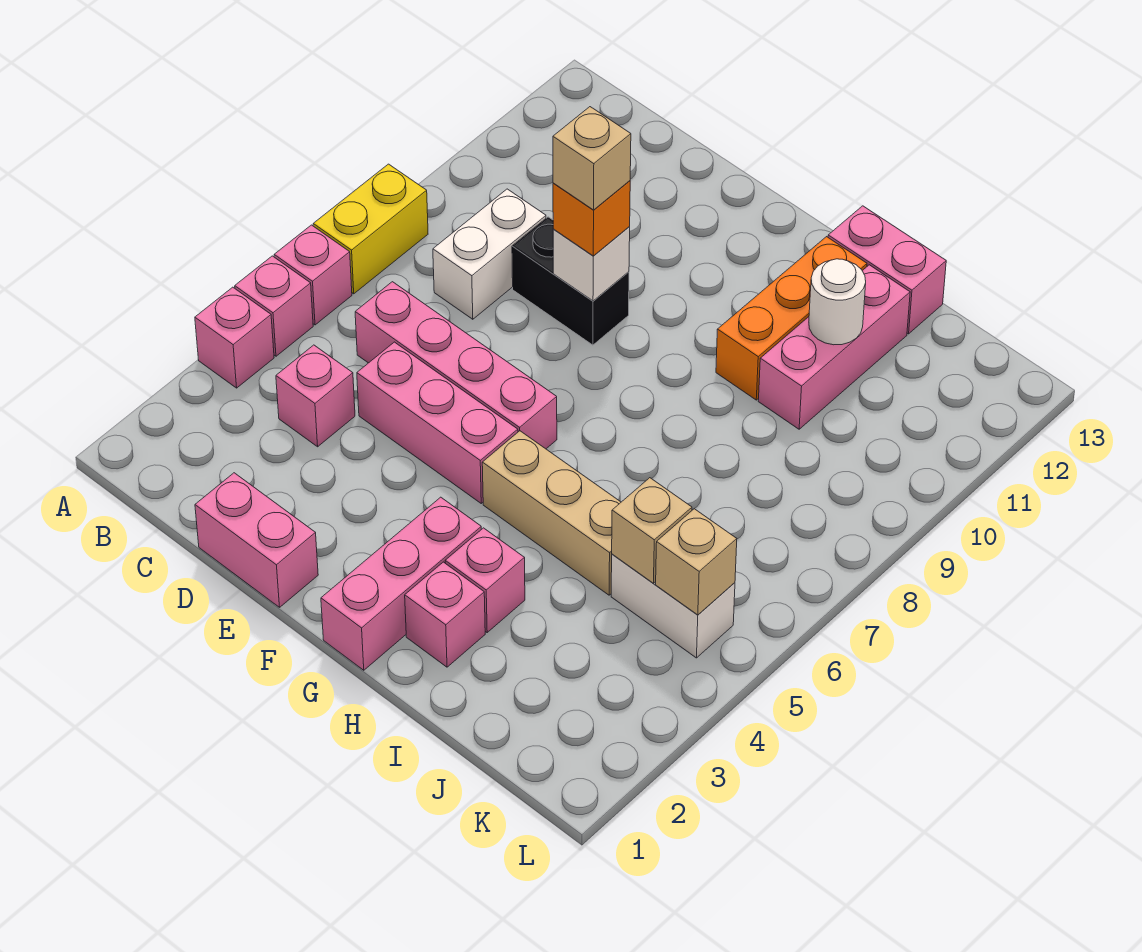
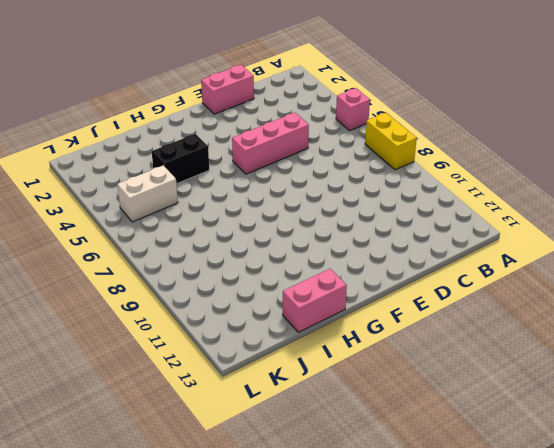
black 1x2 brick [152,134,209,184] -> black 1x2 brick moved to [512,217,629,345]
none -> pink 1x1 brick [195,287,274,388]
none -> pink 1x1 brick [274,225,352,325]
none -> pink 1x1 brick [276,345,355,447]

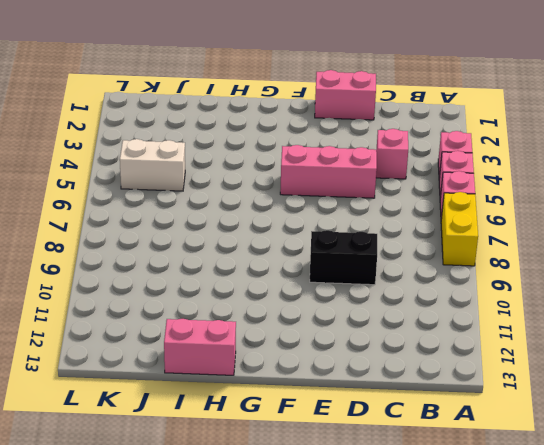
none -> pink 1x4 brick [355,282,557,449]
none -> white 1x2 brick [433,189,546,319]
none -> pink 1x3 brick [321,497,481,670]

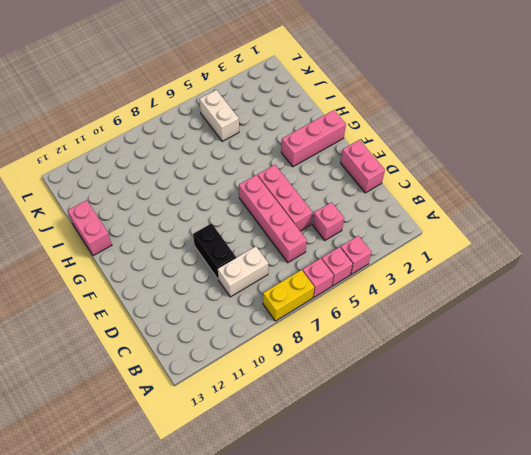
none -> tan 1x3 brick [482,431,621,595]
none -> pink 1x1 brick [405,562,485,667]
none -> pink 1x1 brick [445,528,525,632]

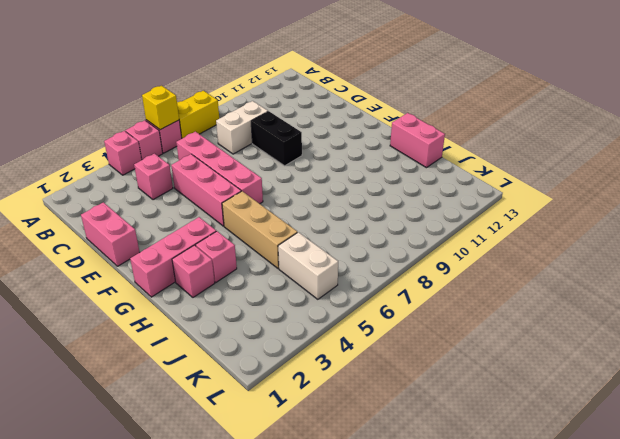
yellow 1x1 brick [142,86,179,130] -> none
none -> orange 1x3 brick [716,237,867,400]
none -> pink 1x3 brick [758,265,910,429]
none -> white 1x1 brick [553,227,630,301]

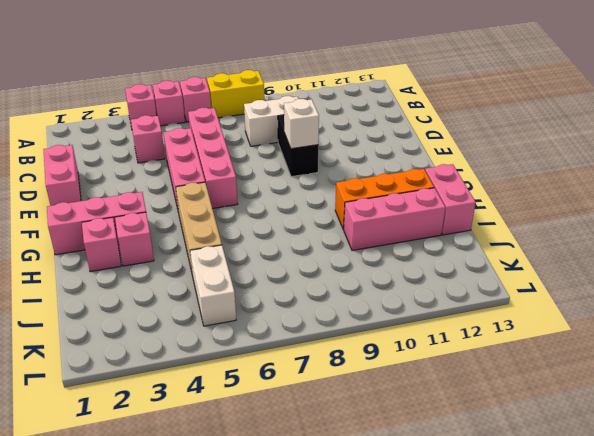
none -> white 1x1 round brick [809,259,866,345]
none -> tan 1x1 brick [612,478,692,583]
none -> tan 1x1 brick [656,509,737,615]

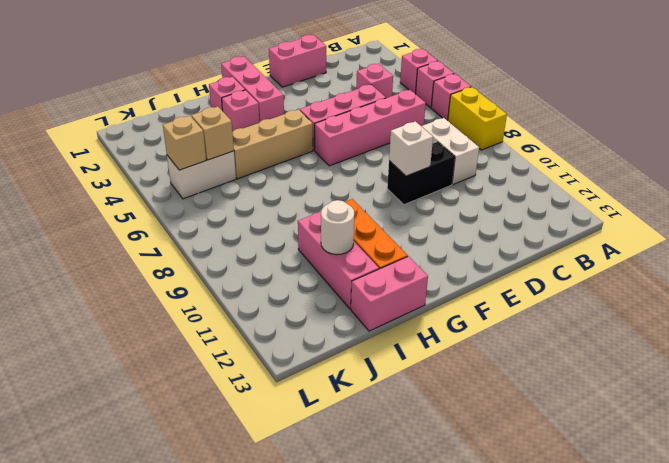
none -> orange 1x1 brick [553,181,630,256]
none -> tan 1x1 brick [553,107,631,210]

